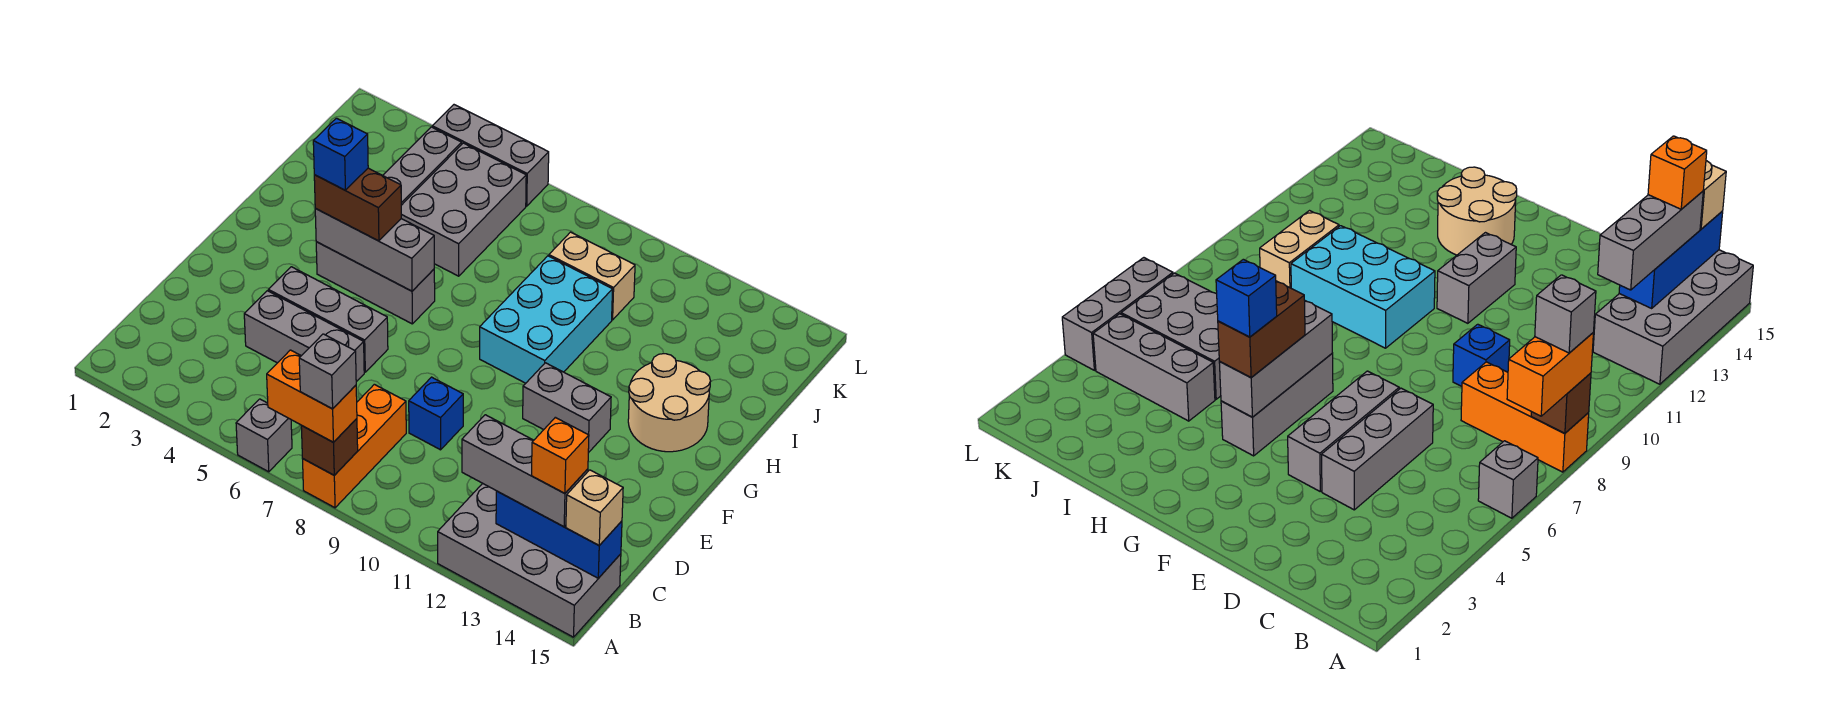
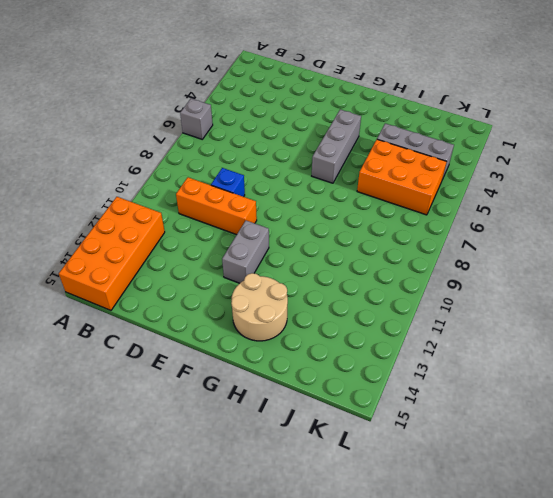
orange 2x4 brick [59,197,165,310] -> grey 2x4 brick [438,483,621,637]
orange 1x3 brick [176,177,257,235] -> orange 1x3 brick moved to [303,384,406,508]
orange 2x3 brick [357,139,447,215] -> grey 2x3 brick [401,143,526,276]
none -> grey 1x3 brick [244,291,364,382]
none -> grey 1x3 brick [268,267,388,372]
none -> cyan 2x3 brick [480,256,613,383]

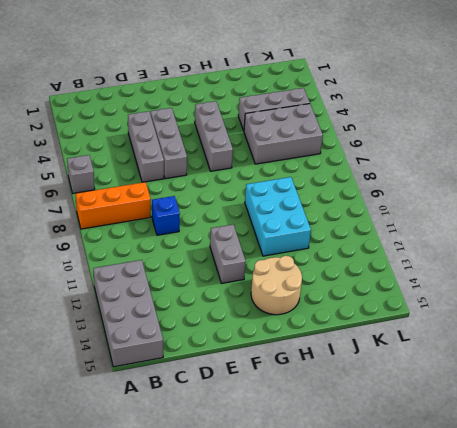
cyan 2x3 brick [245,177,311,256] -> cyan 2x3 brick turned to [480,256,613,383]
none -> tan 1x2 brick [549,232,635,320]
none -> grey 1x3 brick [432,105,549,206]
none -> brown 1x1 brick [301,419,358,475]

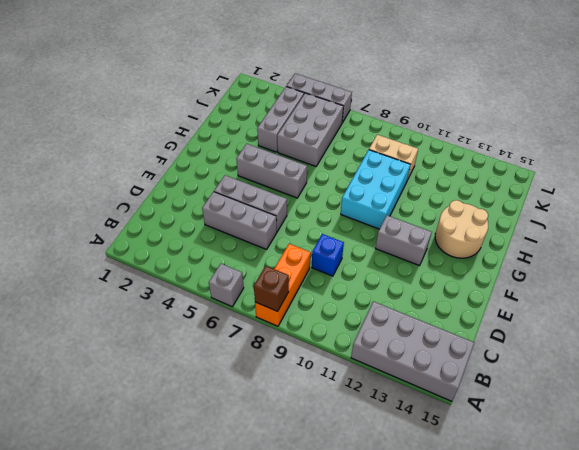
none -> blue 1x3 brick [496,491,622,578]
none -> grey 1x3 brick [315,209,434,291]
none -> orange 1x2 brick [267,350,357,442]

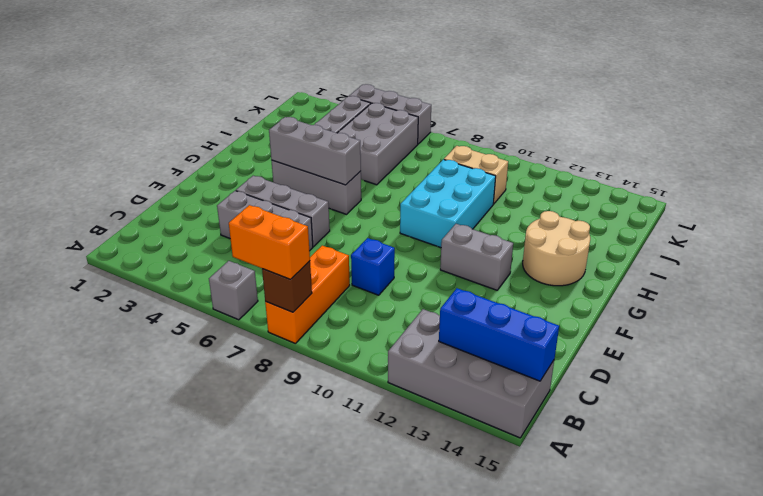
none -> grey 1x3 brick [462,415,588,527]
none -> tan 1x1 brick [566,470,623,545]
none -> brown 1x2 brick [314,168,401,241]

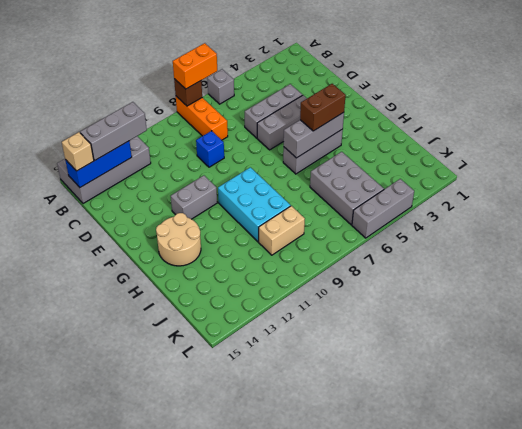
none -> grey 1x3 brick [383,127,462,205]
none -> grey 1x1 brick [299,334,356,409]
none -> orange 1x1 brick [532,417,589,493]

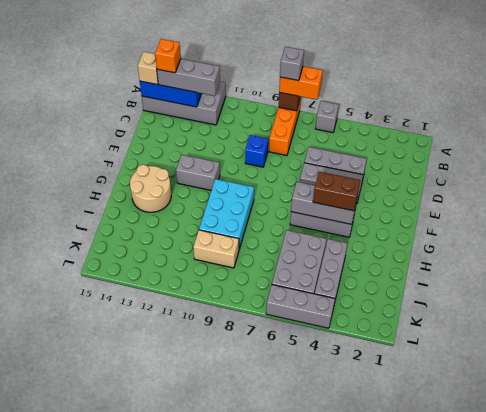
none -> blue 1x1 brick [313,118,368,190]

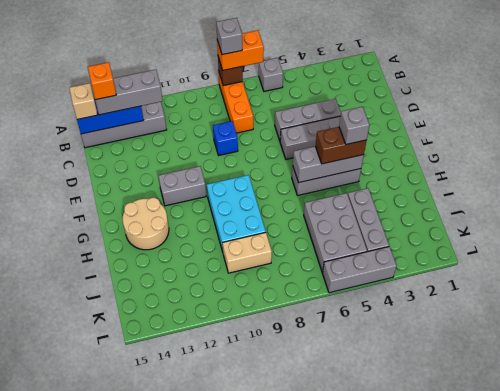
grey 1x1 brick [339,107,369,144] -> blue 1x1 brick [313,118,368,190]

